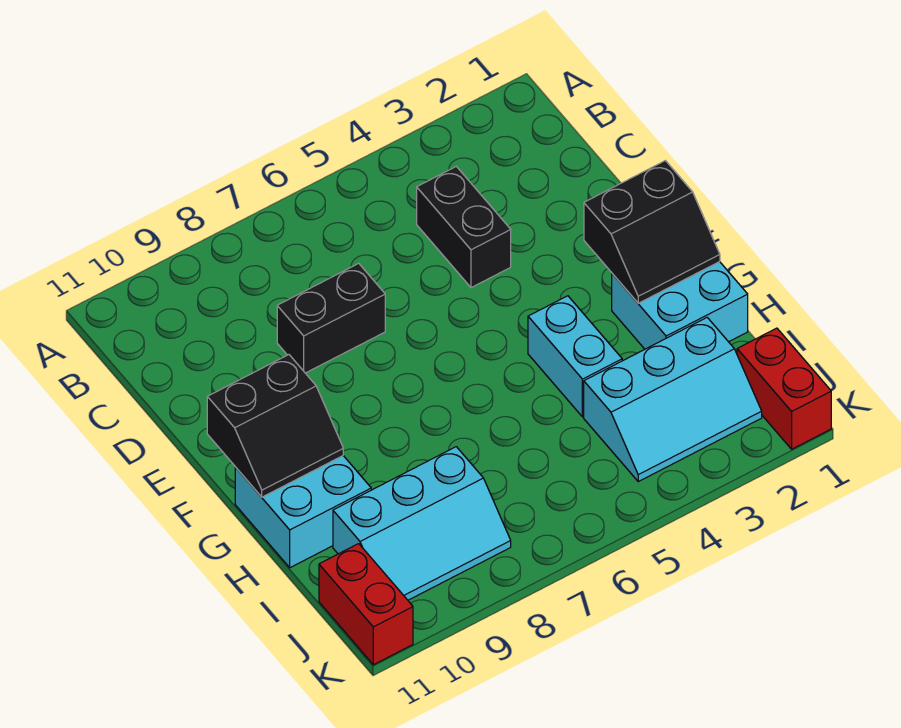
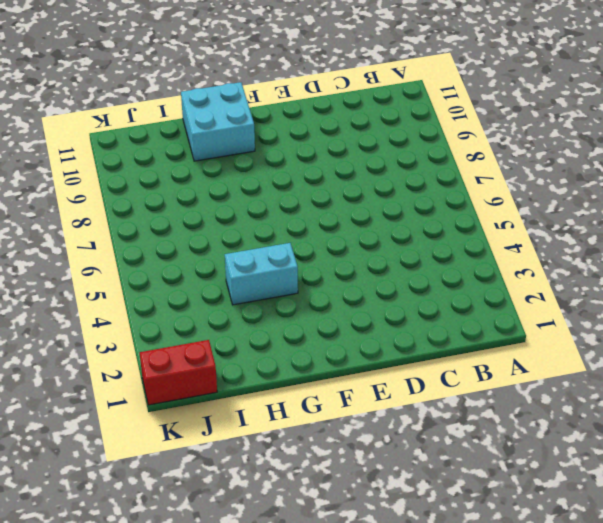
none -> black 1x2 brick [417,166,511,288]
none -> black 1x2 brick [277,263,385,373]

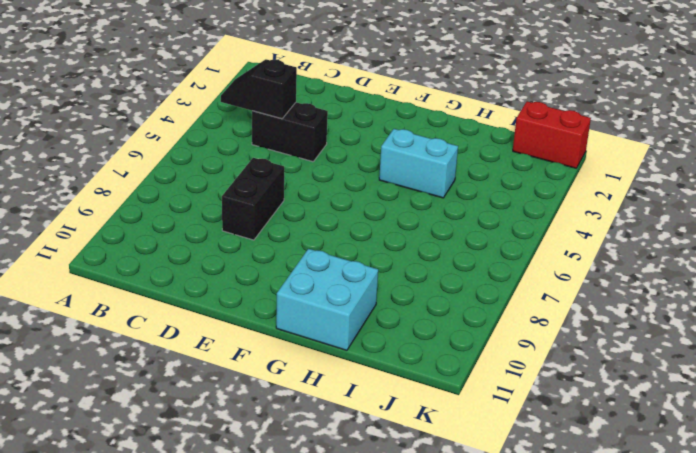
black 1x2 slope [221,59,297,119] -> none
none -> cyan 2x2 brick [612,262,748,349]
none -> cyan 2x3 slope [584,318,762,482]

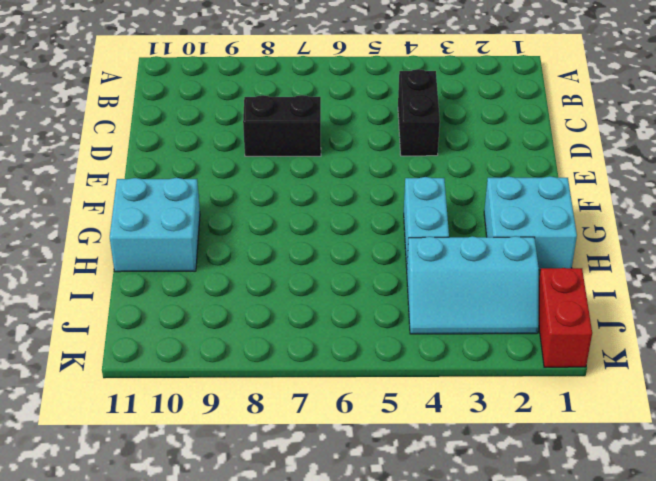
none -> cyan 2x3 slope [333,447,511,600]
none -> red 1x2 brick [319,544,413,665]

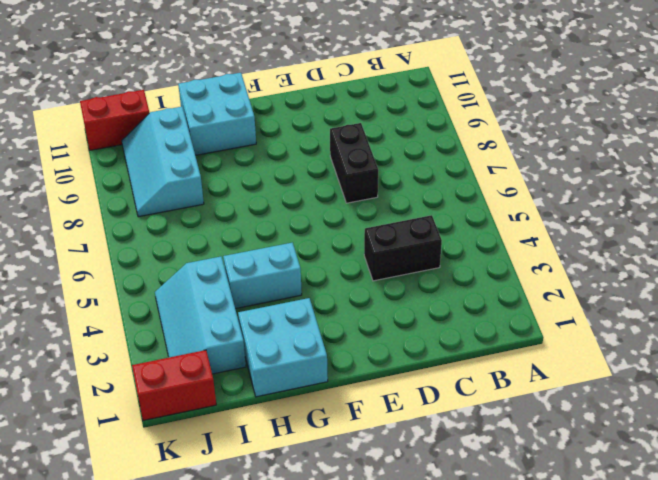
none -> black 2x2 slope [584,161,720,303]
none -> black 2x2 slope [207,355,343,497]

